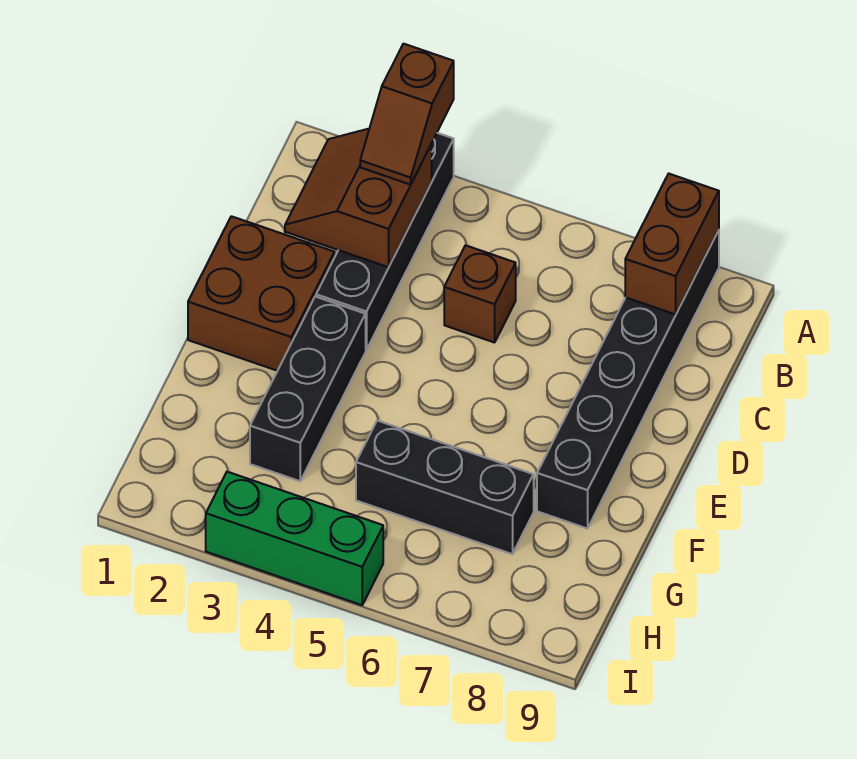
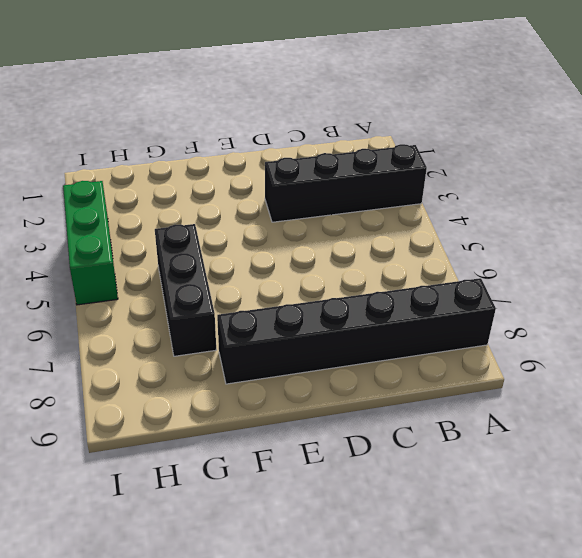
none -> brown 1x1 brick [444,245,516,343]
none -> brown 2x2 brick [188,216,335,371]

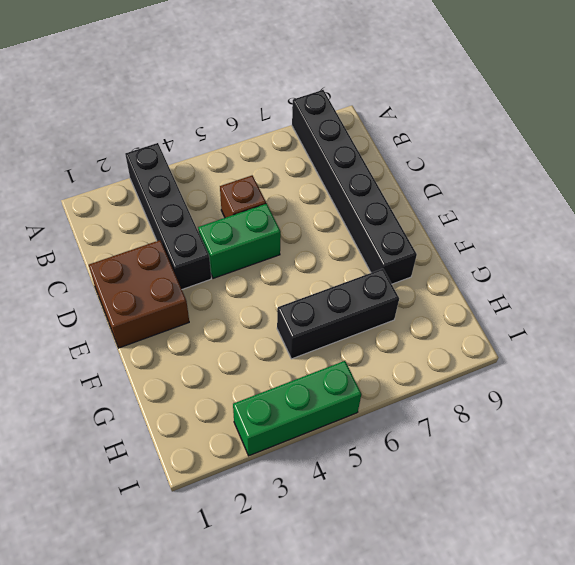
green 1x2 brick [198,204,281,278] -> none
none -> black 1x3 brick [250,297,366,481]
none -> brown 1x2 brick [625,174,719,314]

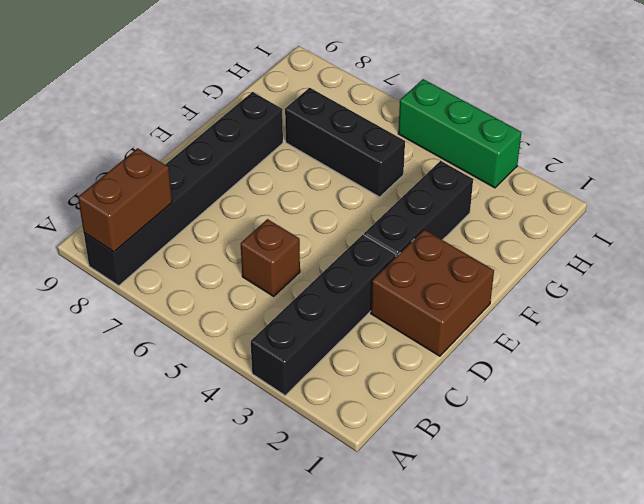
none -> brown 2x2 slope [285,129,432,267]
none -> brown 1x2 slope [360,44,454,185]

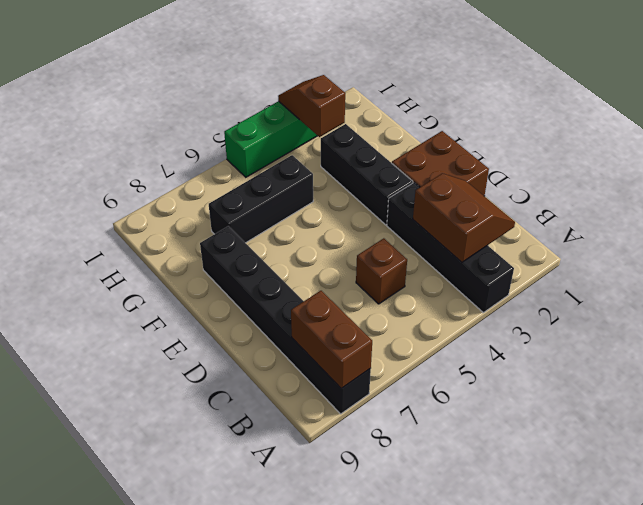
brown 1x2 slope [278,75,345,137] -> brown 1x2 slope moved to [360,44,454,185]

